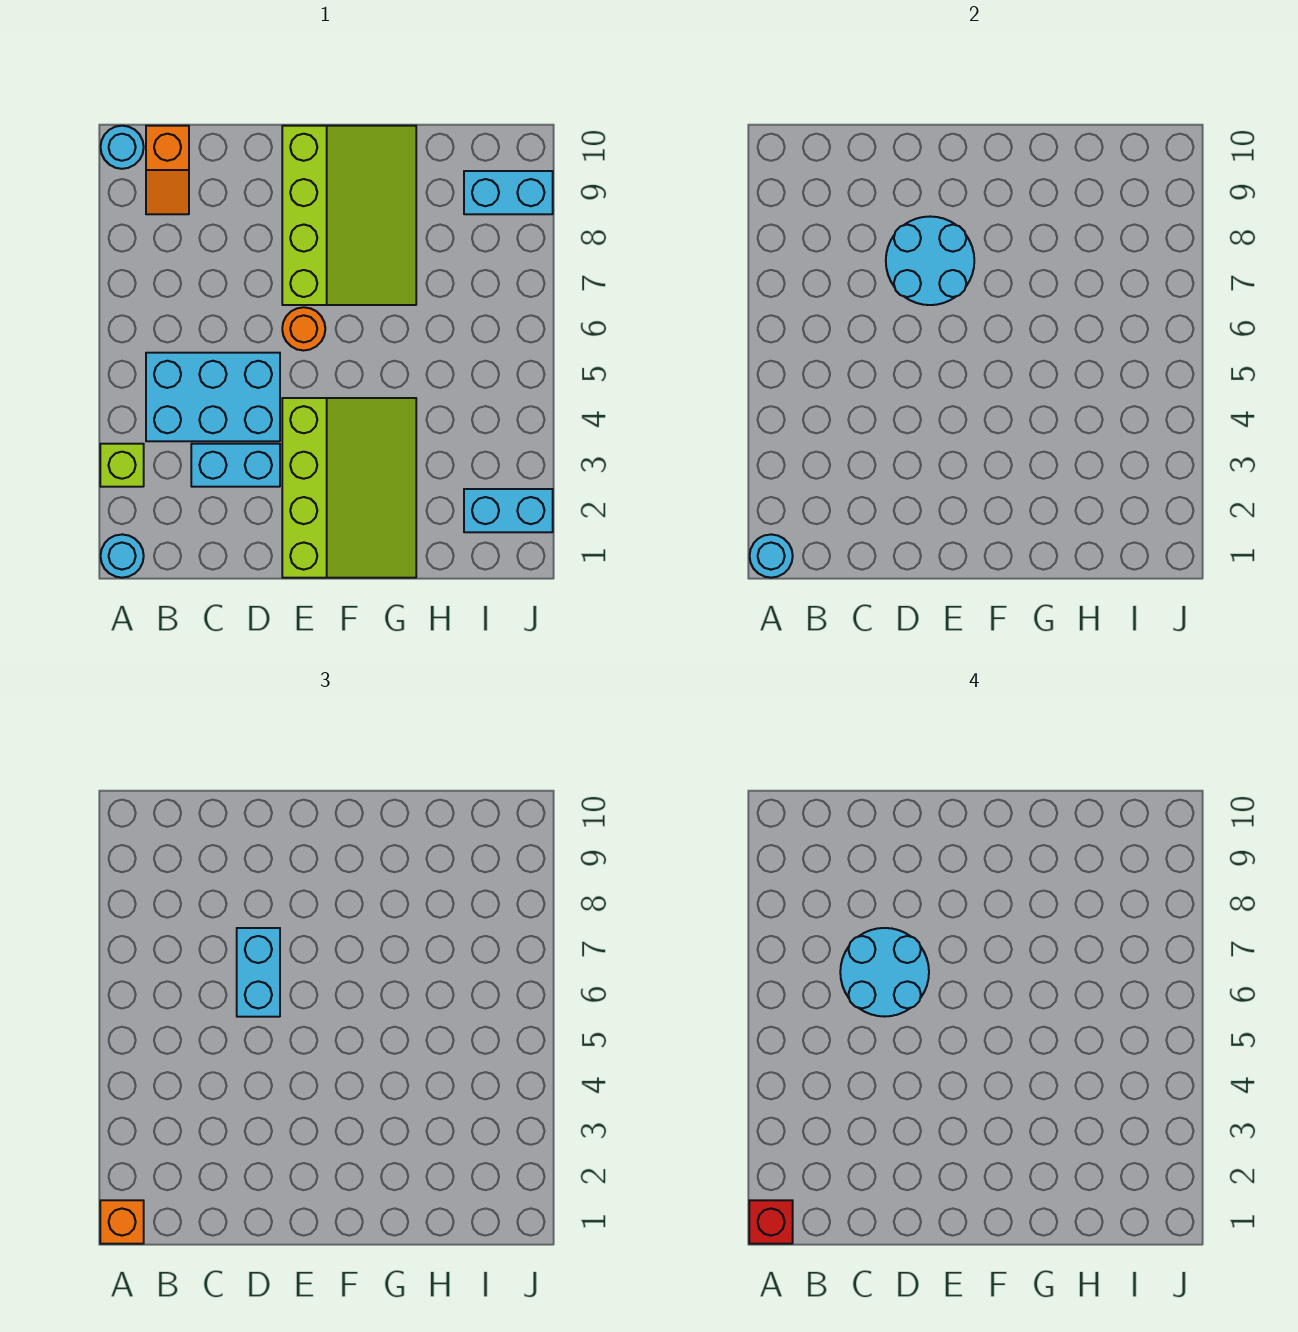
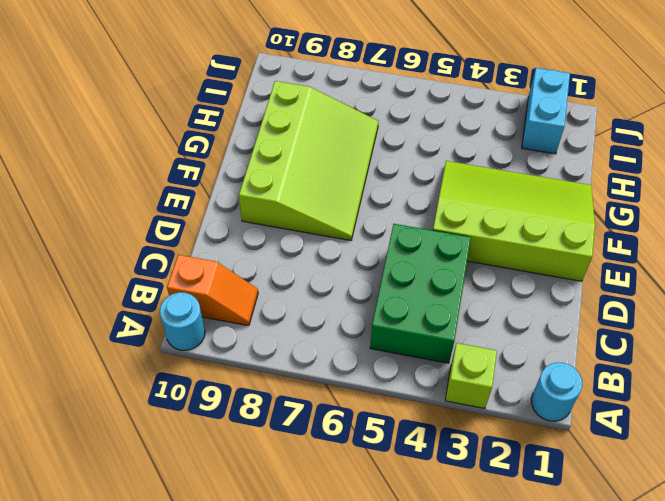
green 2x3 brick [370,224,471,363] -> cyan 2x3 brick [146,353,280,441]
lime 3x4 slope [239,81,379,241] -> lime 3x4 slope turned to [282,126,416,305]
none -> cyan 1x2 brick [191,444,280,487]
none -> orange 1x1 round brick [282,307,325,351]
none -> cyan 1x2 brick [464,171,553,214]

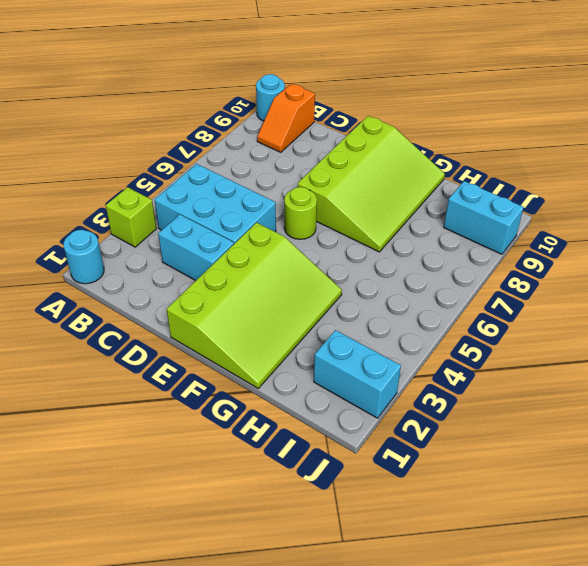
lime 1x1 round brick [284,187,317,239] -> orange 1x1 round brick [282,307,325,351]
none -> cyan 1x1 round brick [750,534,793,578]
none -> cyan 2x2 round brick [886,216,974,305]
none -> orange 1x1 brick [100,1200,144,1244]

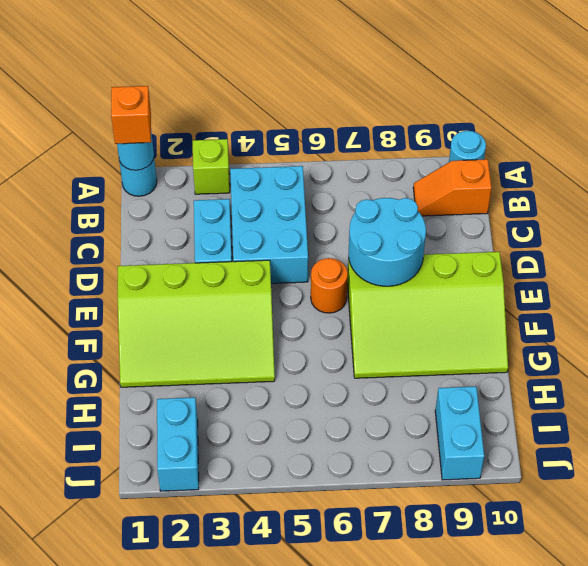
none -> cyan 1x2 brick [237,928,280,1017]
none -> red 1x1 brick [749,1200,793,1244]
none -> cyan 2x2 round brick [840,928,929,1017]

